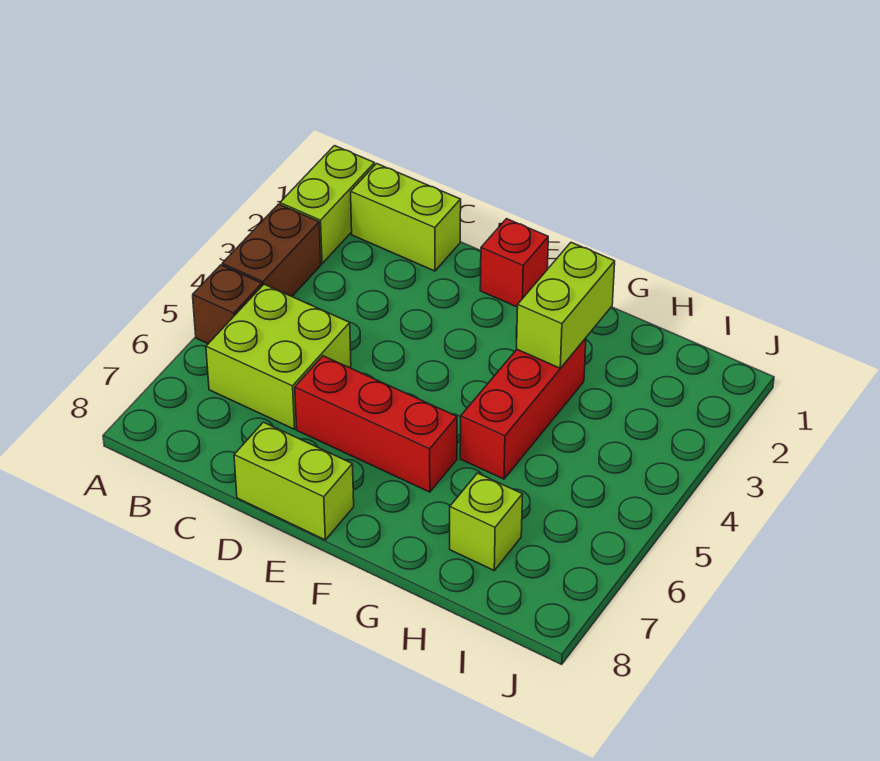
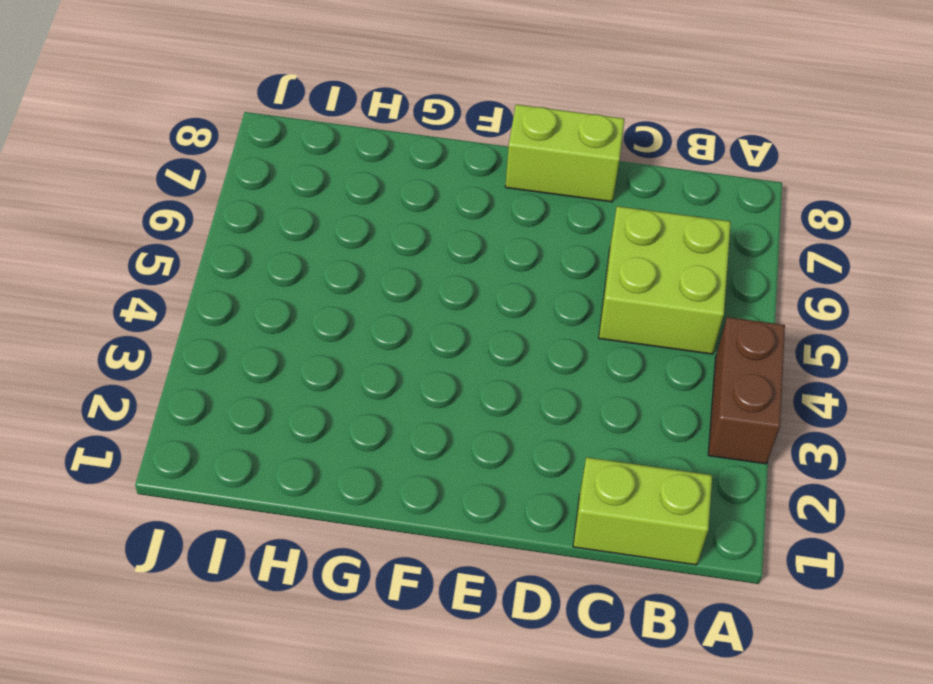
none -> lime 1x2 brick [280,146,375,264]
none -> brown 1x1 brick [193,265,262,344]

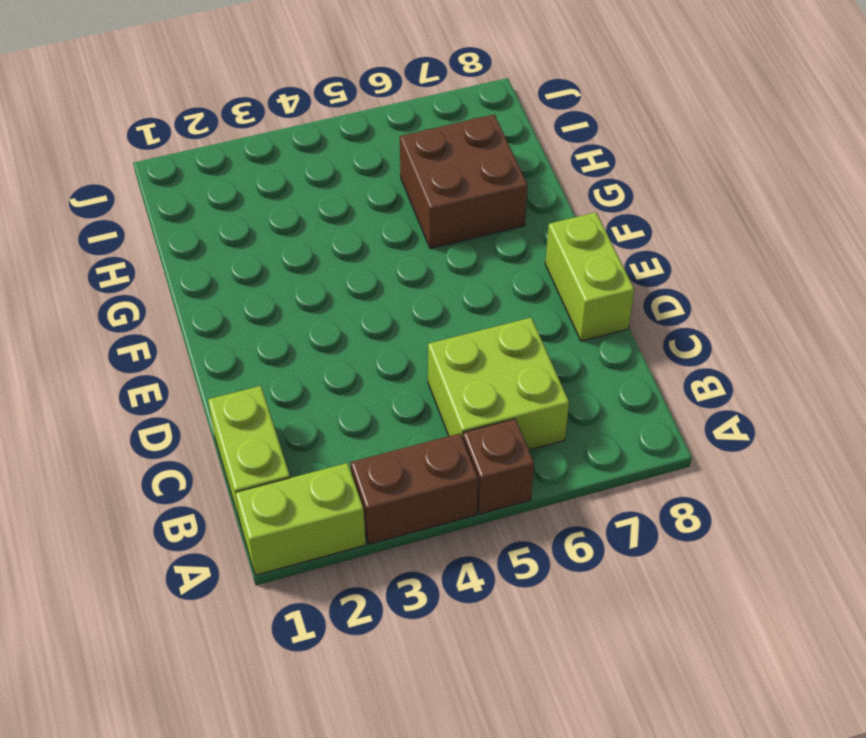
brown 2x2 brick [400,115,527,249] -> lime 1x1 brick [450,473,522,570]
none -> red 1x3 brick [295,356,457,492]
none -> red 1x1 brick [480,219,548,307]

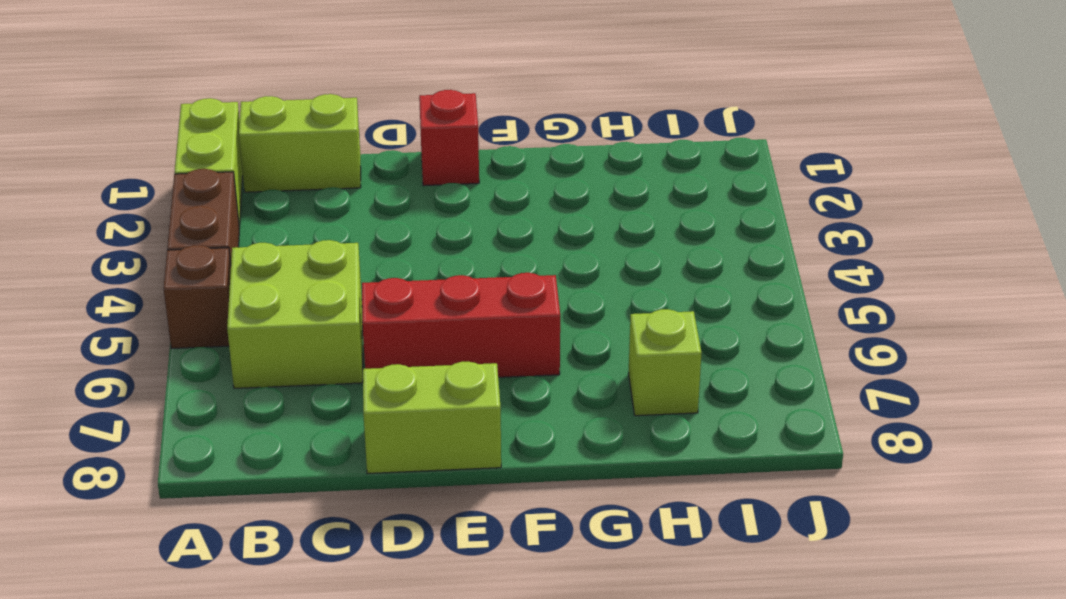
none -> red 1x3 brick [460,338,586,479]
none -> lime 1x2 brick [517,242,615,368]

